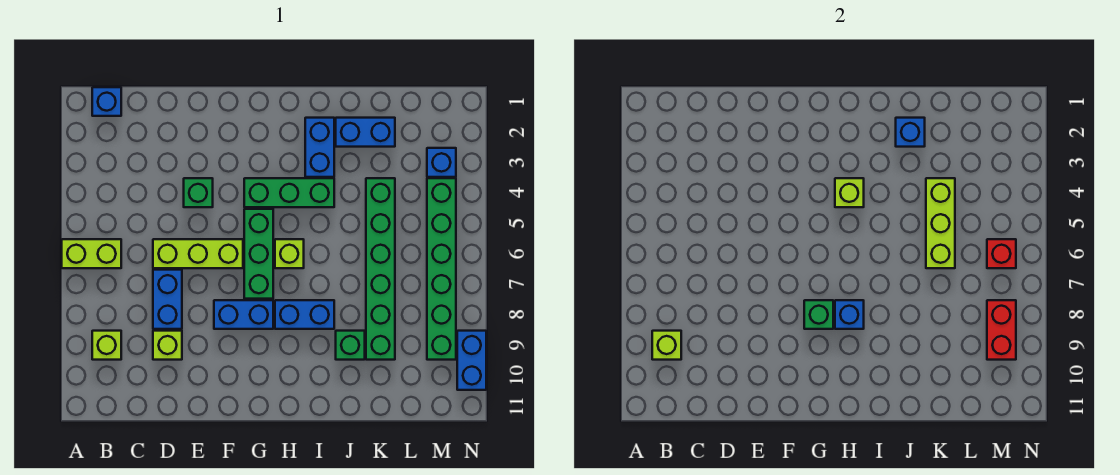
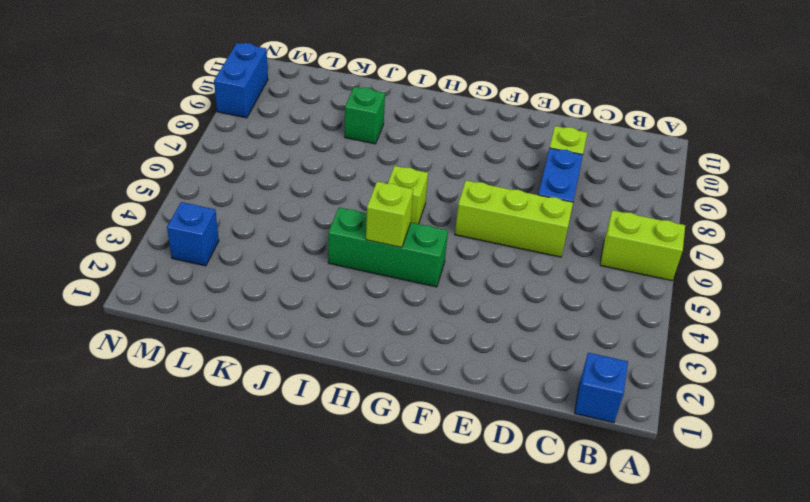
none -> lime 1x1 brick [92,331,121,360]
none -> green 1x1 brick [184,178,213,207]
none -> blue 1x2 brick [214,300,273,329]

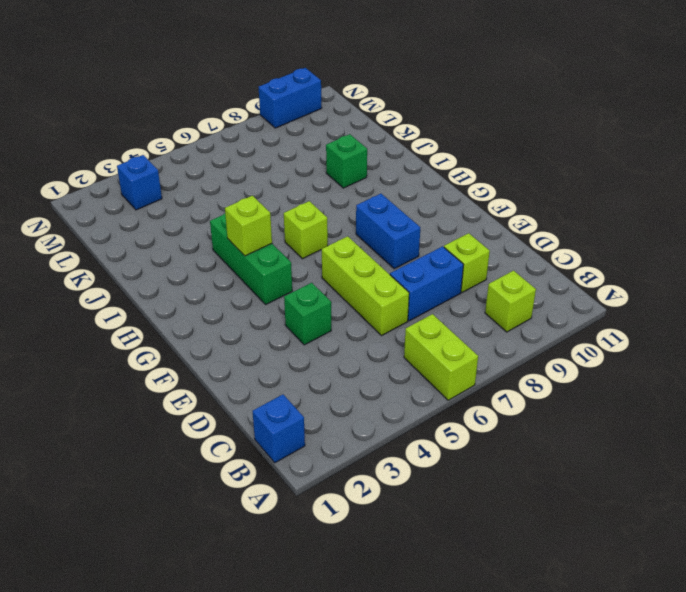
none -> green 1x3 brick [244,209,273,299]
none -> blue 1x2 brick [275,300,334,329]
none -> blue 1x2 brick [305,118,334,177]

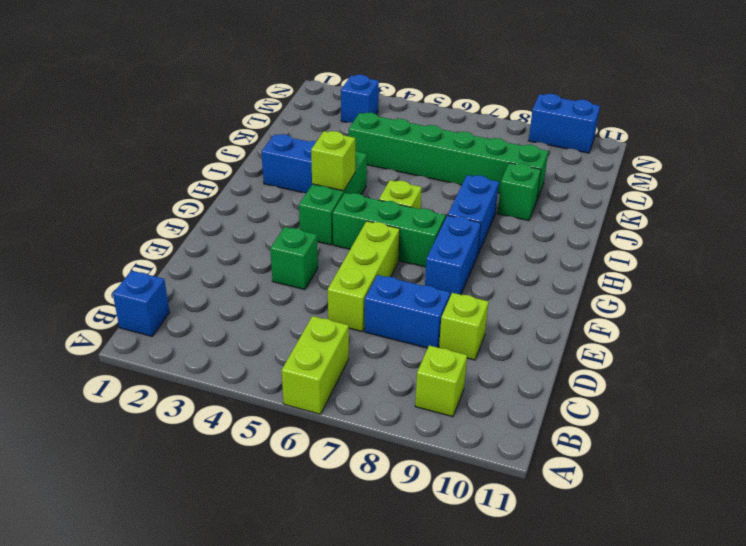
none -> blue 1x2 brick [336,118,395,147]
none -> green 1x6 brick [427,178,456,360]
none -> lime 1x1 brick [652,331,681,360]

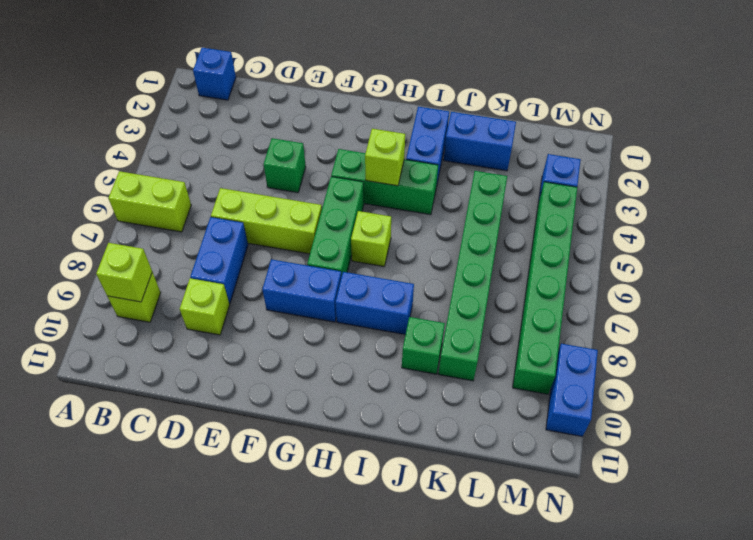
none -> green 1x1 brick [804,300,833,329]
none -> blue 1x1 brick [835,300,864,329]
none -> blue 1x1 brick [896,118,925,147]

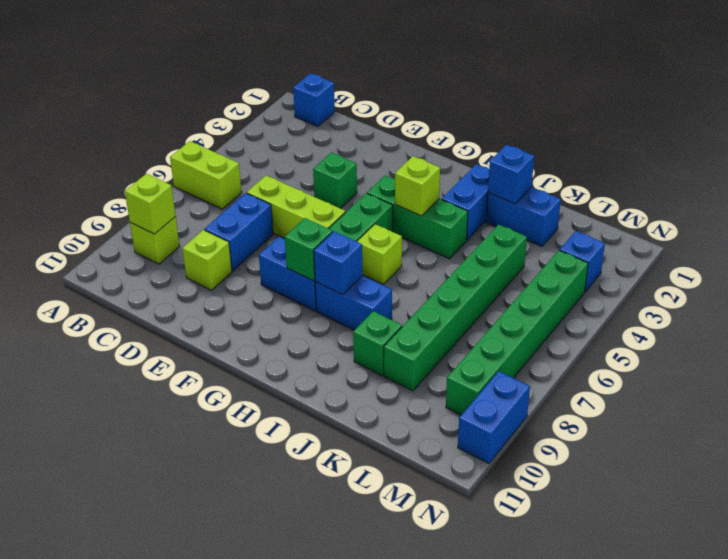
none -> lime 1x3 brick [926,178,955,268]
none -> red 1x1 brick [987,239,1016,268]
none -> red 1x2 brick [987,300,1016,360]

